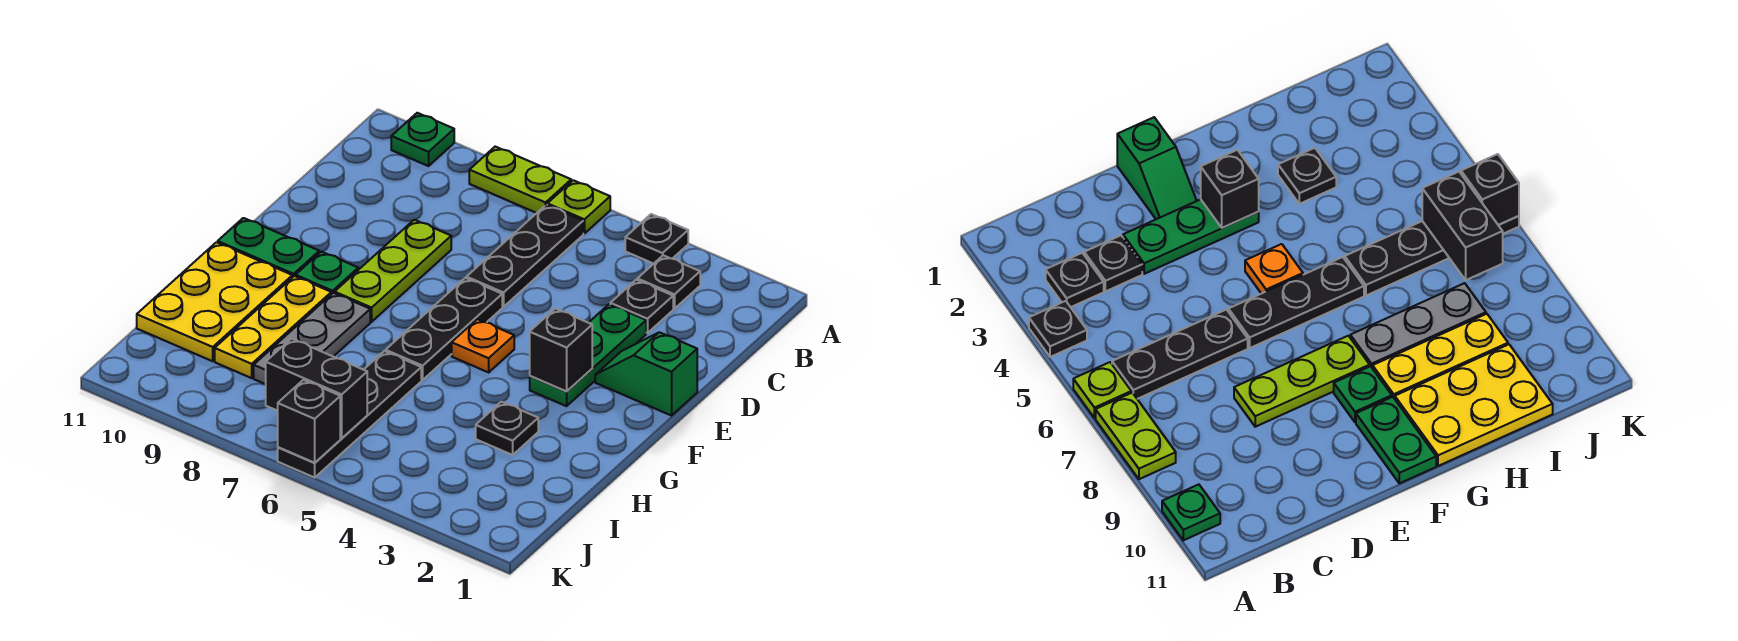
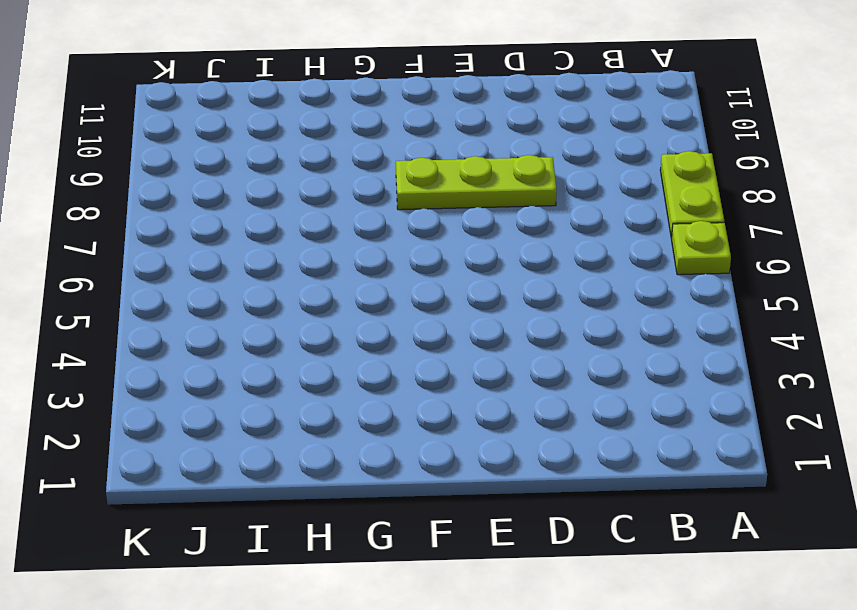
none -> black 1x1 plate [625,214,688,264]
none -> green 1x1 plate [391,113,454,166]
none -> black 1x1 plate [637,255,700,309]

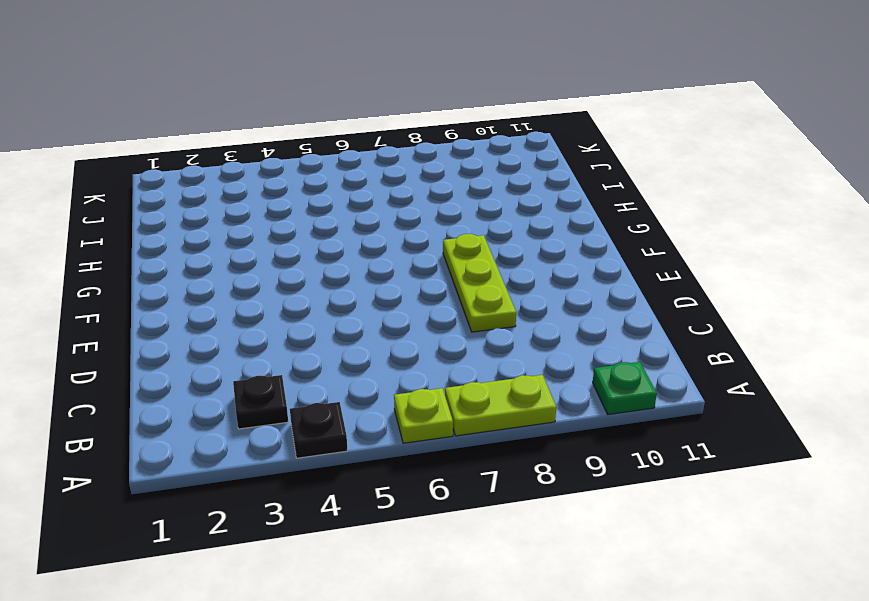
none -> black 1x3 plate [466,205,583,307]
none -> black 1x1 plate [610,280,673,333]
none -> green 1x3 plate [530,304,646,406]

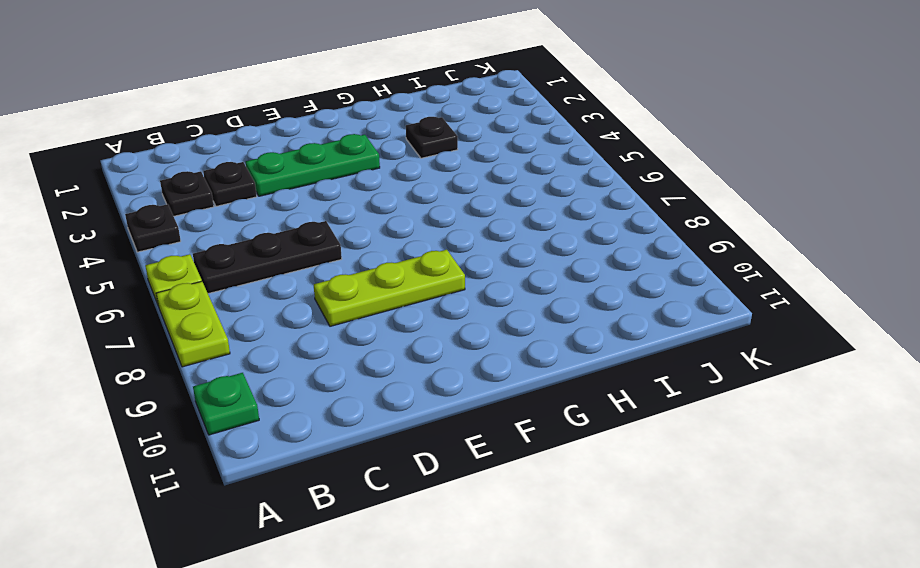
none -> green 1x2 slope [595,332,697,416]
none -> black 1x3 plate [386,278,502,380]
none -> orange 1x1 plate [452,319,514,372]

